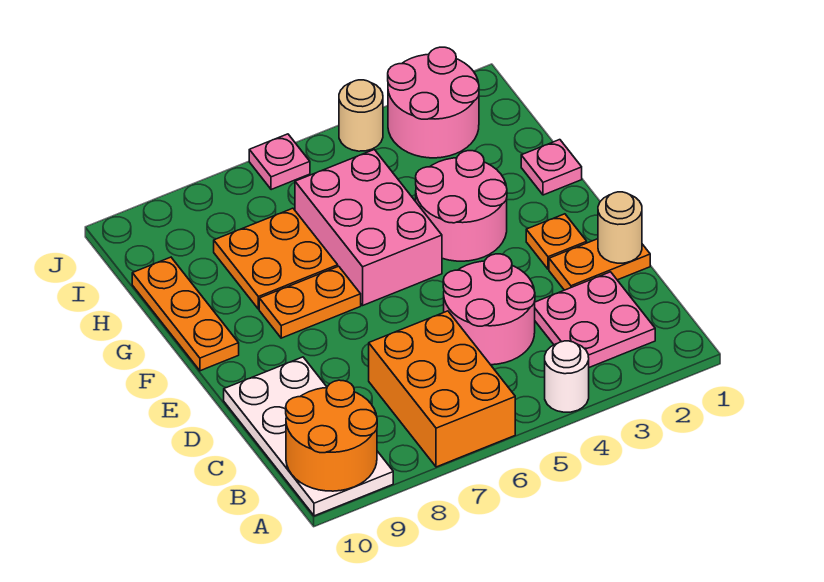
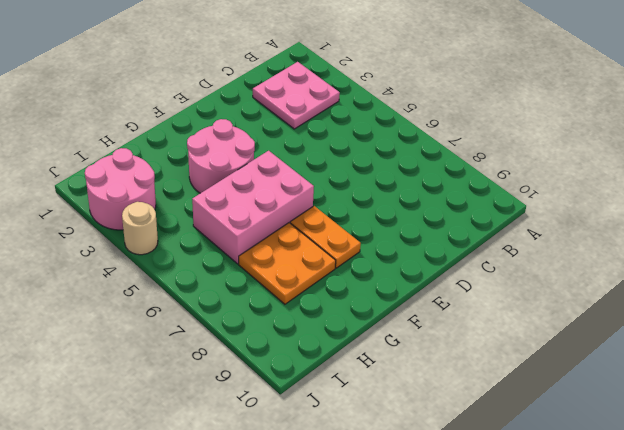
none -> white 1x1 round brick [545,341,589,412]
none -> orange 2x3 brick [369,311,515,467]
none -> white 2x4 plate [224,357,393,516]

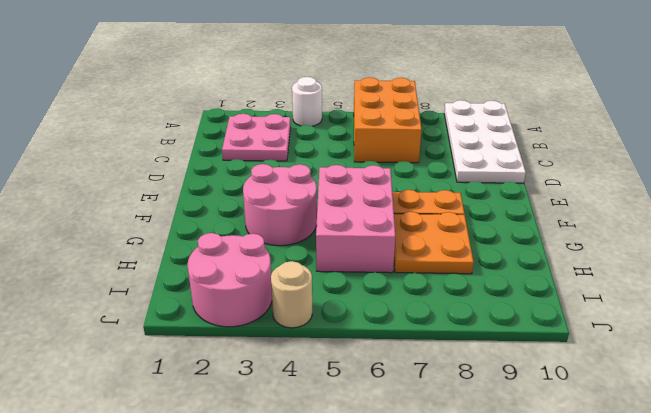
none -> pink 2x2 round brick [443,254,535,365]
none -> orange 1x2 plate [549,239,650,290]
none -> orange 1x1 plate [526,214,587,269]

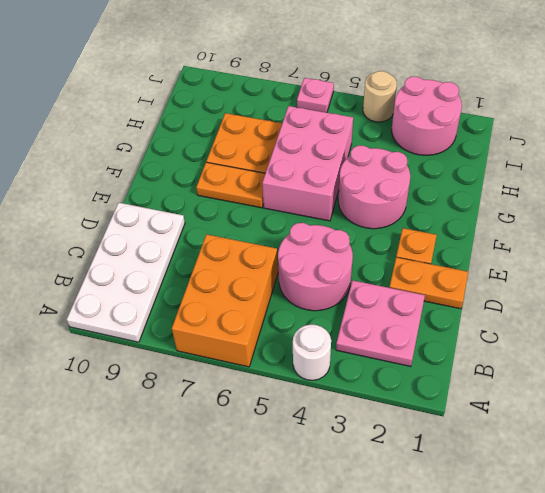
none -> orange 1x3 plate [132,257,239,371]
none -> pink 1x1 plate [521,140,582,195]
none -> orange 2x2 round brick [286,380,377,491]

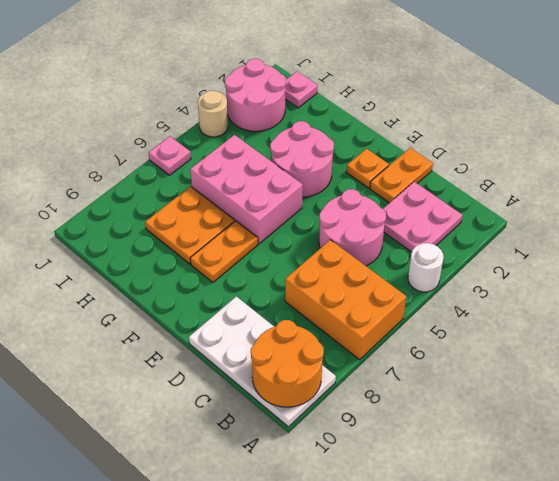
pink 1x1 plate [285,71,318,108] -> pink 1x1 plate moved to [521,140,582,195]
none -> orange 1x3 plate [132,257,239,371]
none -> tan 1x1 round brick [598,192,642,263]

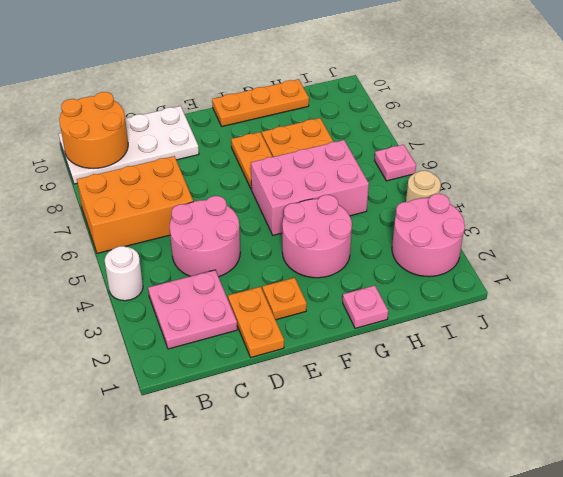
none -> tan 1x1 round brick [598,192,642,263]

